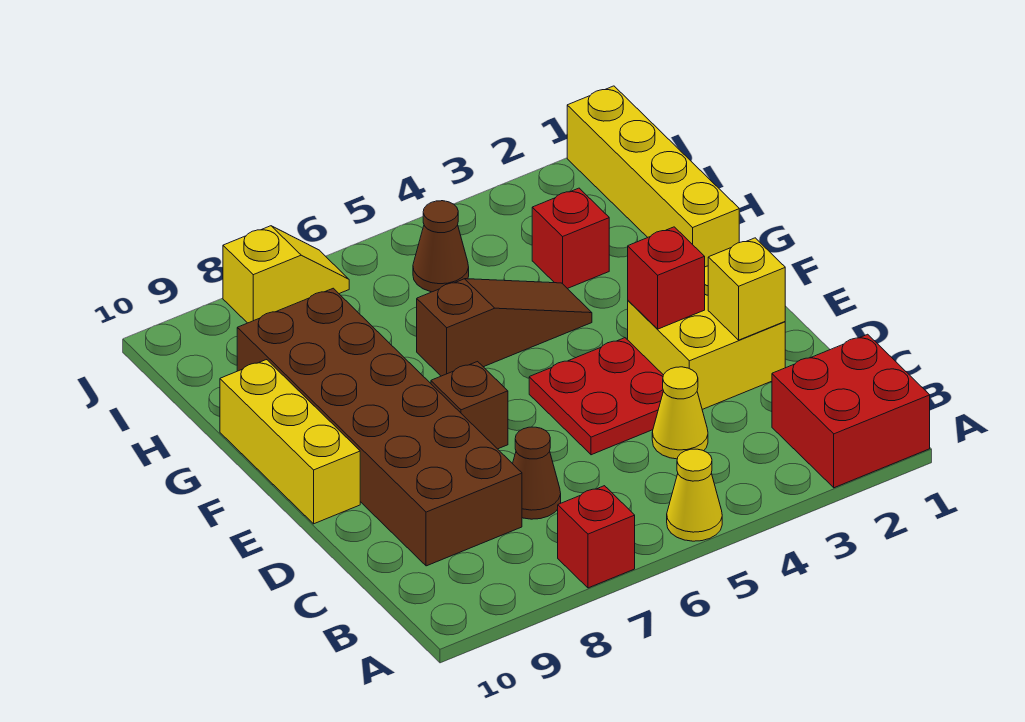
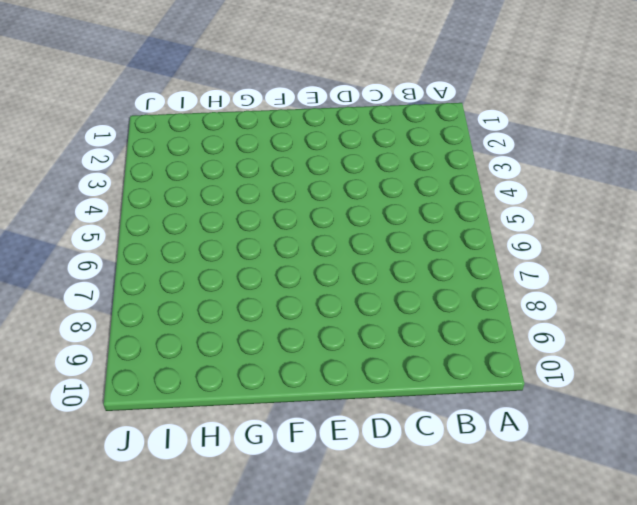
none -> red 2x2 brick [772,334,930,488]
none -> yellow 1x1 cone [667,449,722,541]
none -> red 1x1 brick [558,486,635,588]

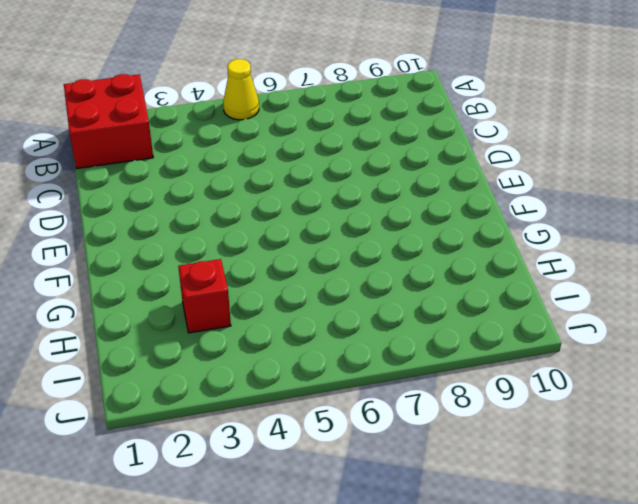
none -> red 1x1 brick [558,486,635,588]
none -> yellow 1x1 cone [652,367,708,459]
none -> brown 1x1 cone [513,427,561,519]

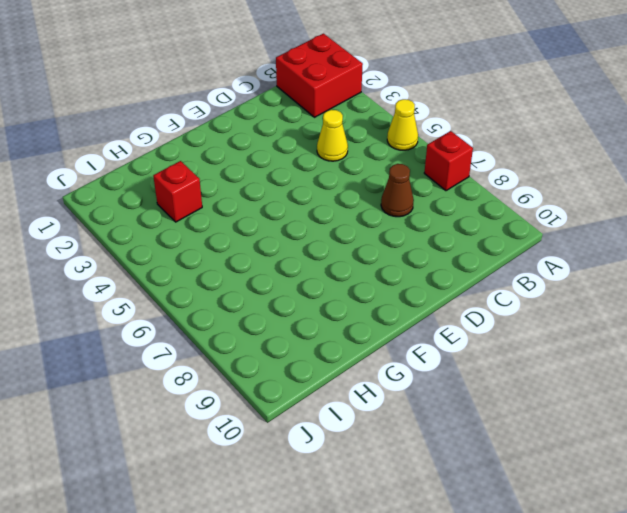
none -> brown 2x6 brick [237,288,522,566]
none -> yellow 2x2 brick [628,266,785,409]
none -> red 2x2 plate [529,338,663,455]

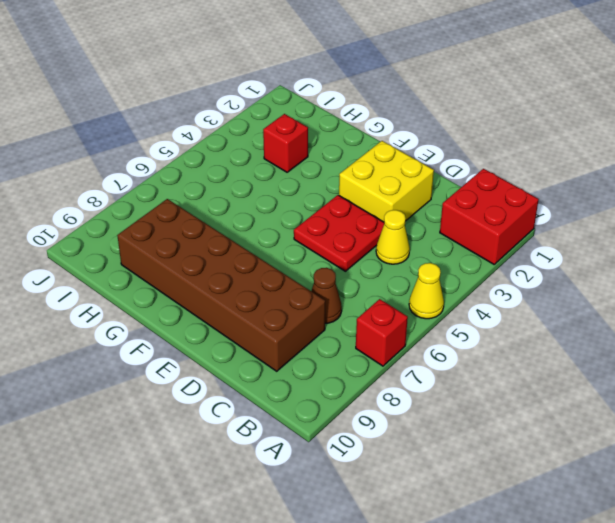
none -> brown 1x1 brick [431,362,508,449]
none -> yellow 1x3 brick [220,360,360,524]
none -> yellow 1x4 brick [567,86,739,267]

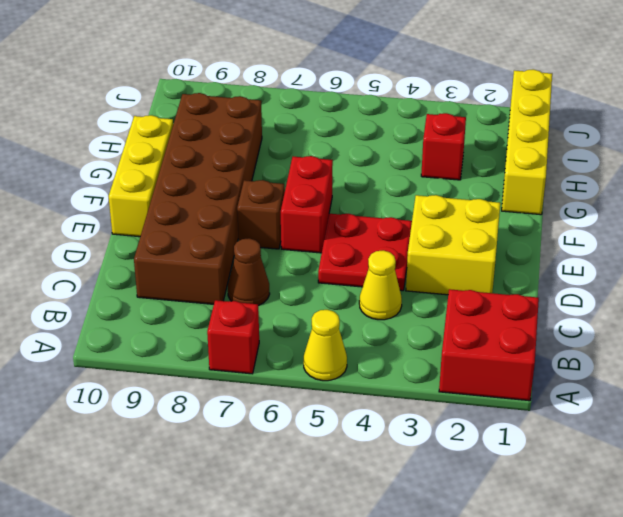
red 1x2 brick [281,156,333,253] -> none
none -> brown 1x3 slope [417,279,592,376]
none -> brown 1x1 cone [413,201,469,292]
none -> yellow 1x2 slope [223,226,349,323]

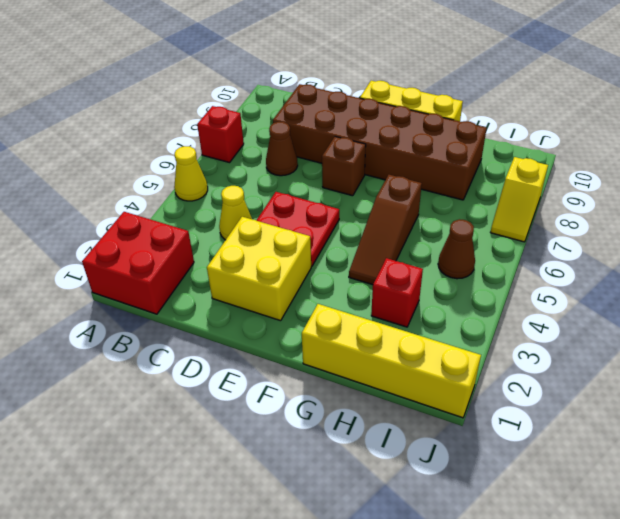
none -> yellow 1x1 brick [708,238,785,340]
none -> red 1x1 brick [628,227,705,329]

